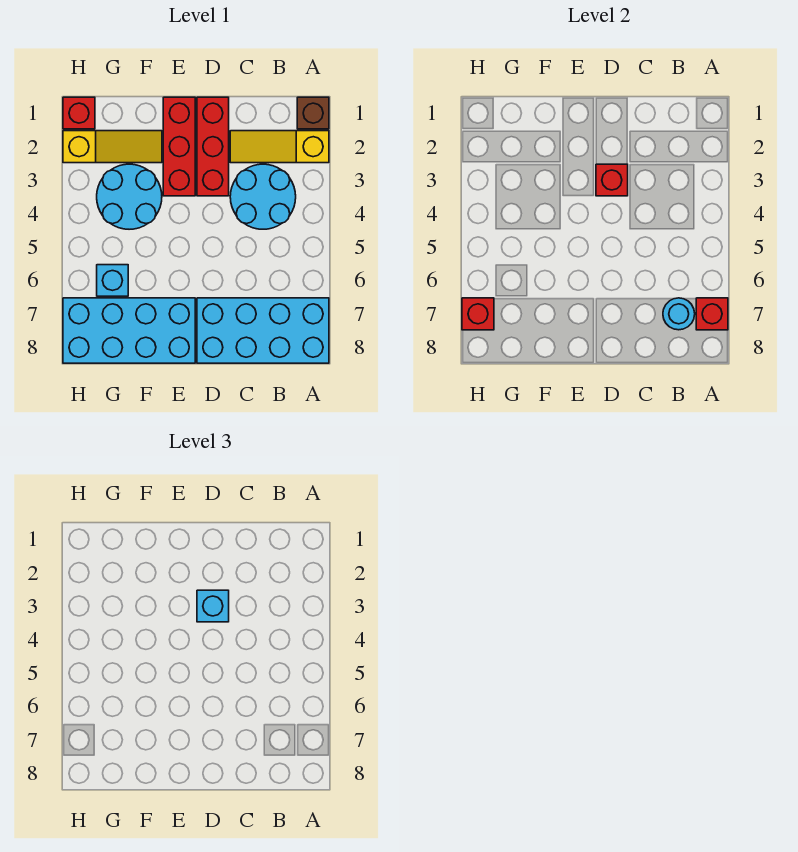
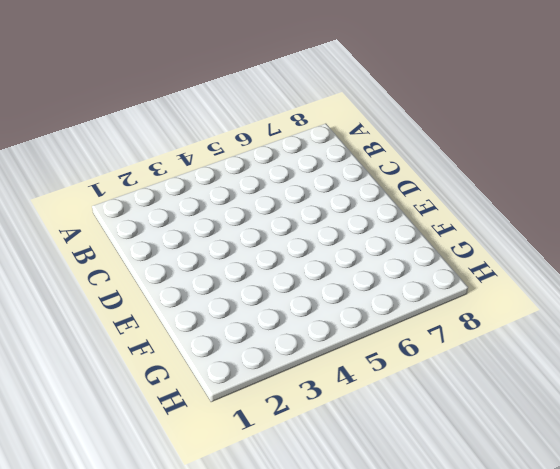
none -> brown 1x1 brick [297,97,329,129]
none -> yellow 1x3 slope [230,131,329,163]
none -> cyan 2x4 brick [197,298,329,363]

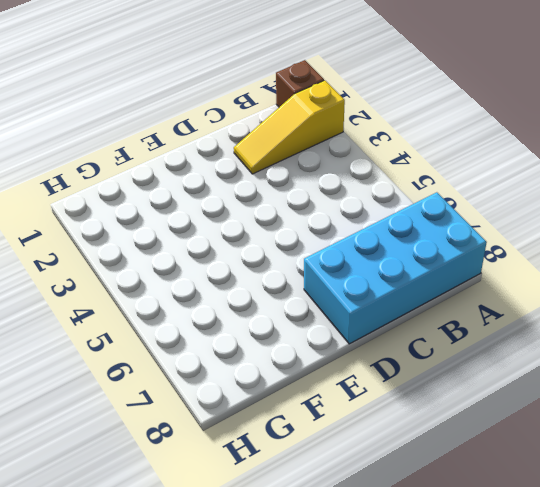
none -> cyan 2x2 round brick [230,164,296,229]
none -> red 1x3 brick [197,97,229,196]
none -> red 1x3 brick [163,97,195,196]

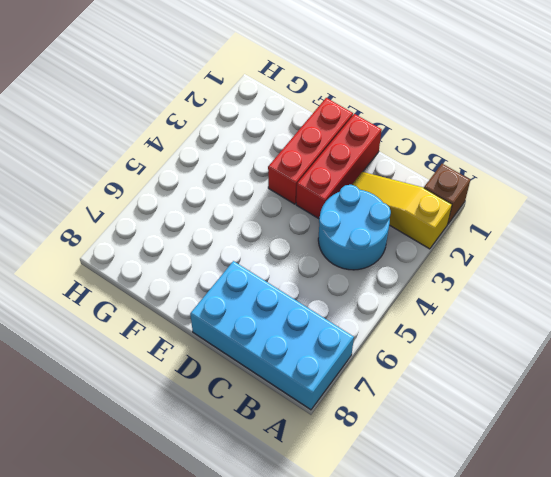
none -> cyan 2x4 brick [63,298,195,363]
none -> yellow 1x3 slope [63,131,162,163]
none -> cyan 2x2 round brick [97,164,162,229]

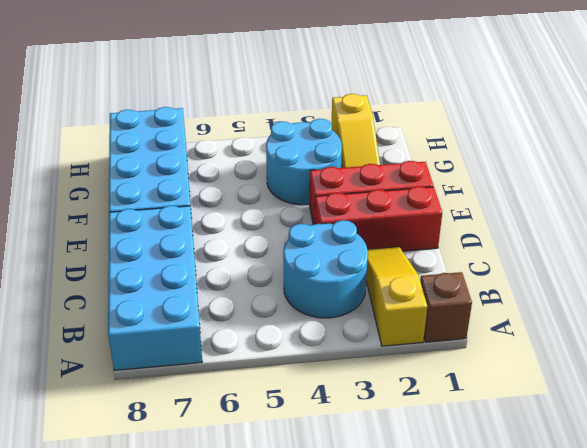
none -> cyan 1x1 brick [97,265,128,296]
none -> red 1x1 brick [63,97,95,129]
none -> red 1x1 brick [696,298,728,330]

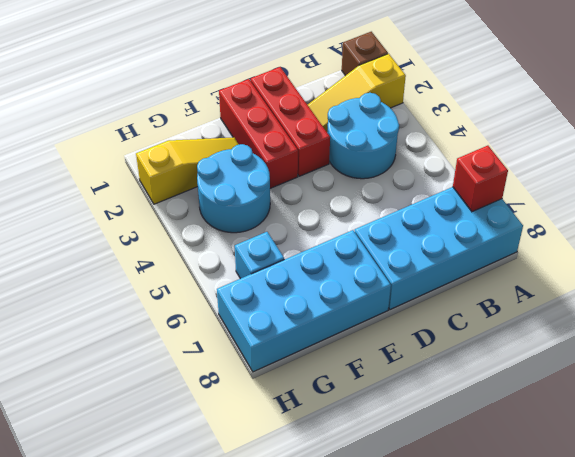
none -> red 1x1 brick [63,97,95,129]
none -> cyan 1x1 round brick [663,298,695,330]
none -> red 1x1 brick [596,164,628,196]

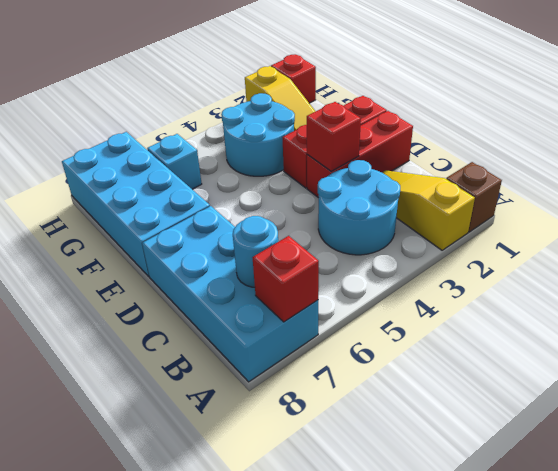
none -> red 1x1 brick [462,298,494,330]
none -> cyan 1x1 brick [197,590,229,622]

